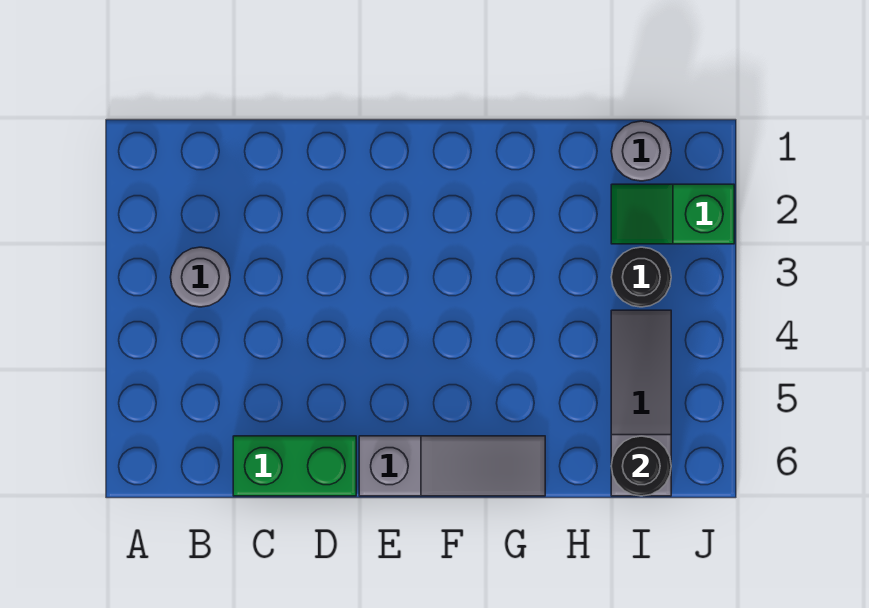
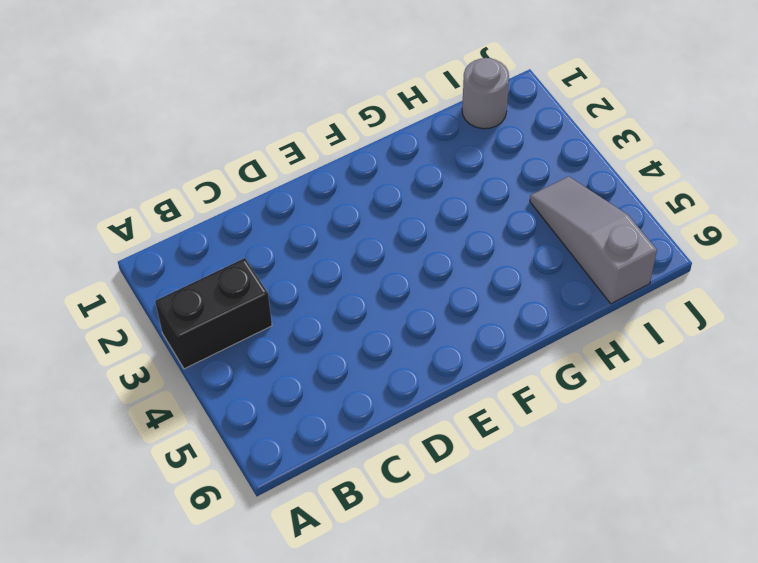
black 1x2 brick [155,258,272,369] -> grey 1x1 round brick [171,247,230,307]
none -> green 1x2 brick [233,436,356,496]
none -> grey 1x3 slope [359,436,545,496]

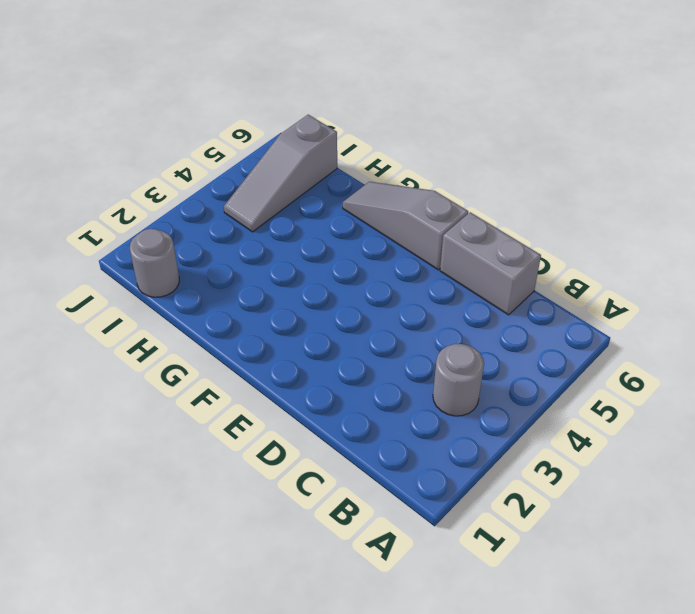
grey 1x2 brick [440,212,541,315] -> green 1x2 brick [233,436,356,496]
none -> green 1x2 slope [611,184,734,244]
none -> black 1x1 round brick [611,247,671,307]

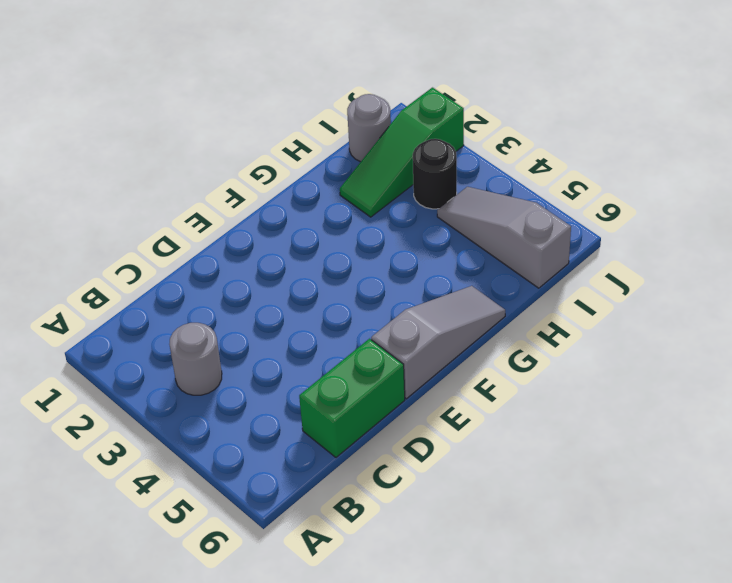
green 1x3 slope [340,88,464,217] -> green 1x2 slope [611,184,734,244]
none -> black 1x1 round brick [611,436,671,496]

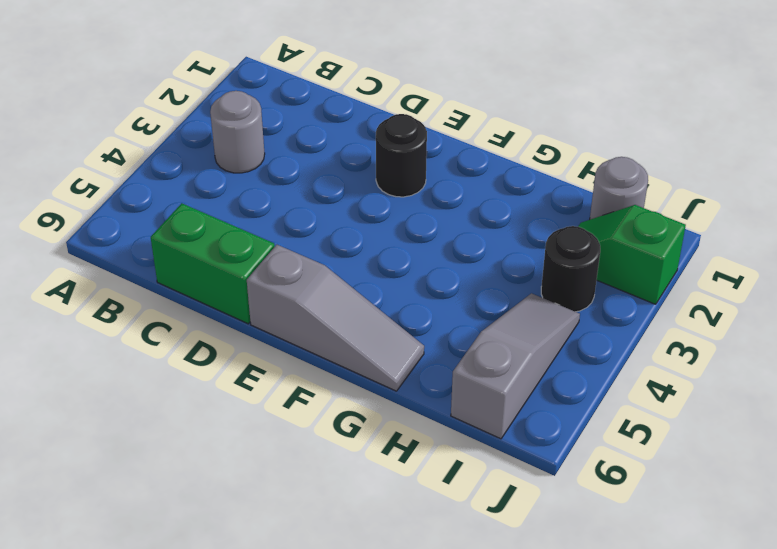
black 1x1 round brick [376,114,427,197] -> black 1x1 round brick moved to [611,436,671,496]

